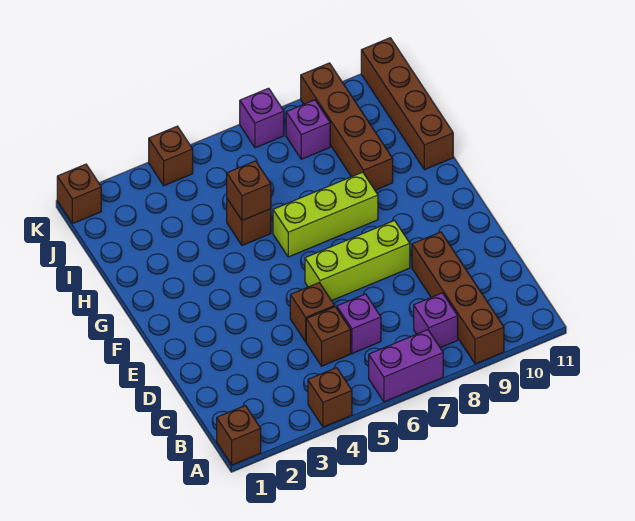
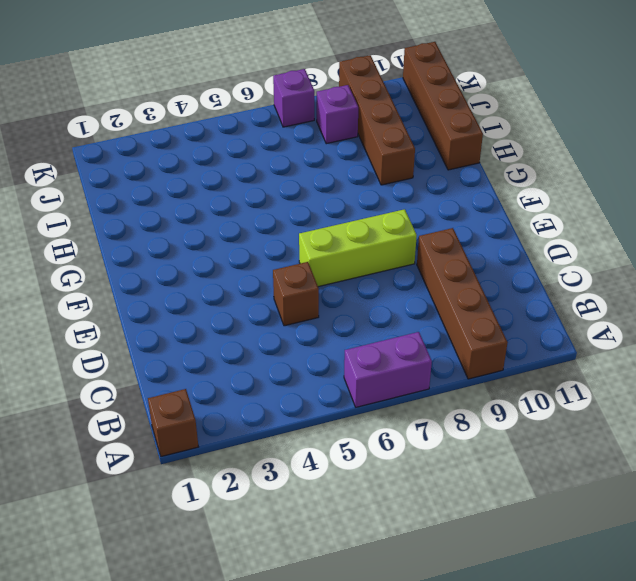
none -> brown 1x1 brick [308,368,352,427]
none -> purple 1x1 brick [414,293,458,348]
none -> brown 1x1 brick [306,307,351,366]

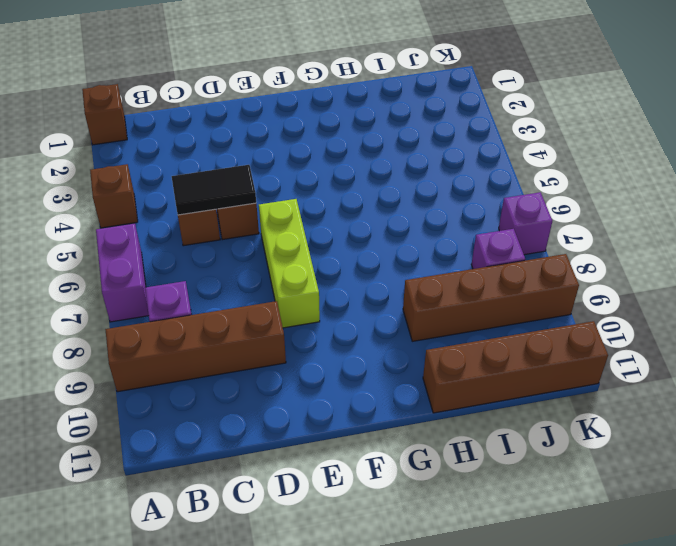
black 1x2 tile [172,165,256,215] -> none
none -> purple 1x1 brick [337,294,381,354]
none -> lime 1x3 brick [273,172,378,257]
none -> brown 1x1 brick [227,199,271,245]

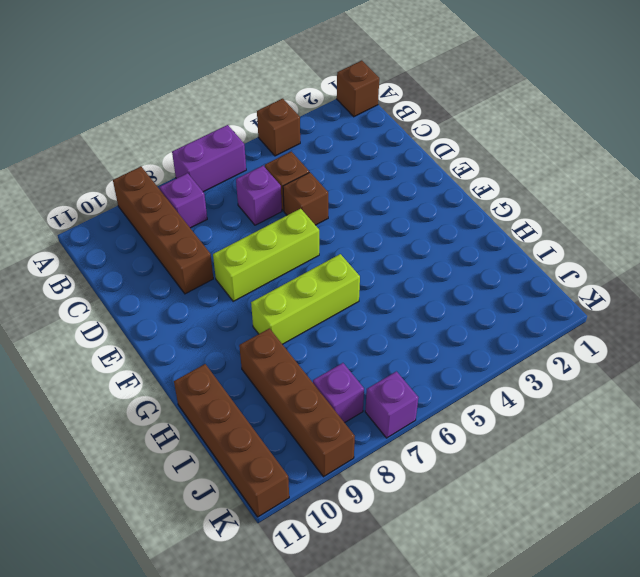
none -> brown 1x1 brick [227,199,271,245]
none -> brown 1x1 brick [57,164,101,224]
none -> brown 1x1 brick [149,126,193,186]

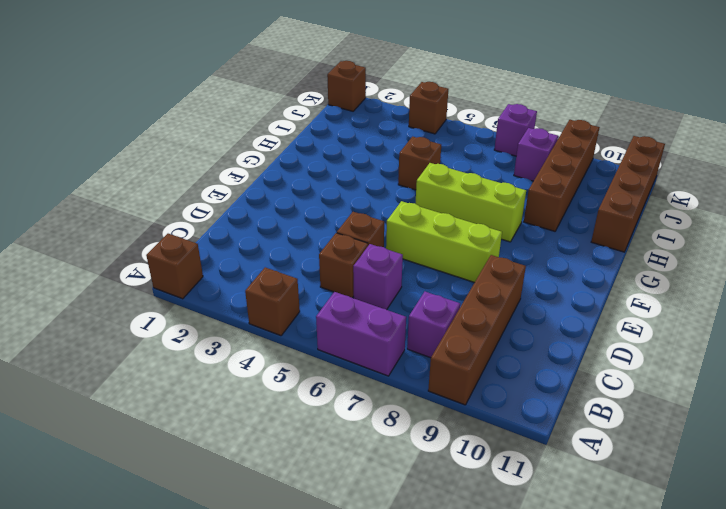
none -> brown 1x1 brick [227,161,271,220]

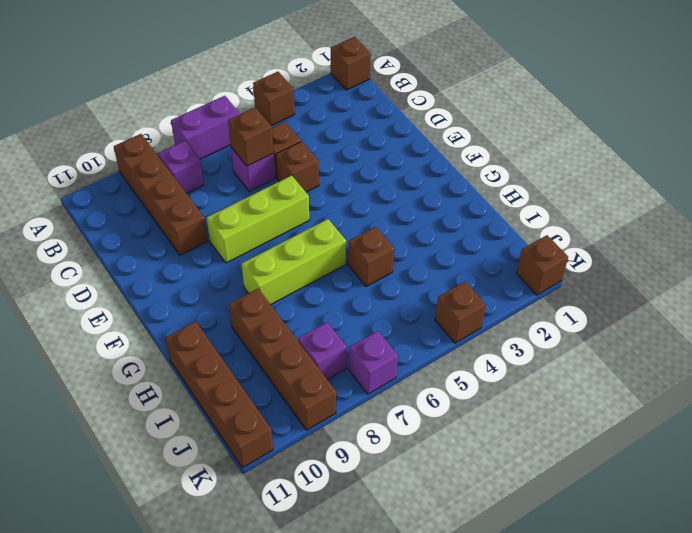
brown 1x1 brick [228,107,273,166] -> brown 1x1 brick moved to [227,161,271,220]

